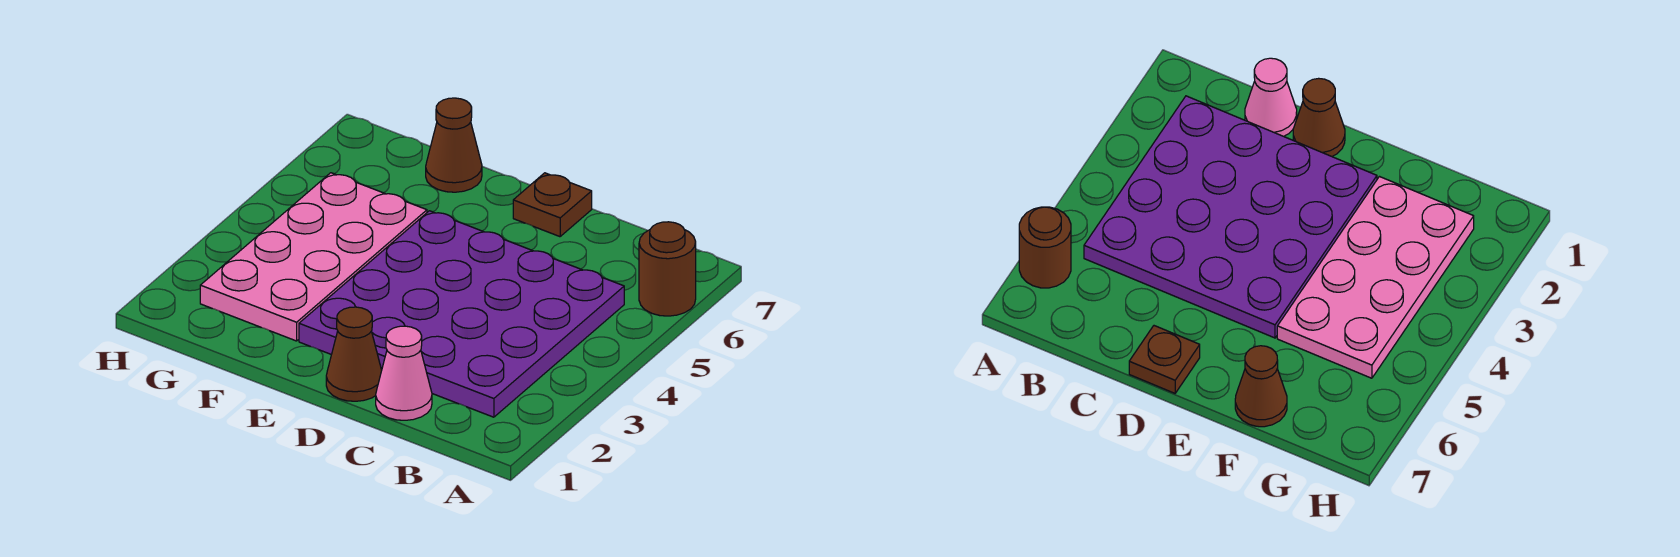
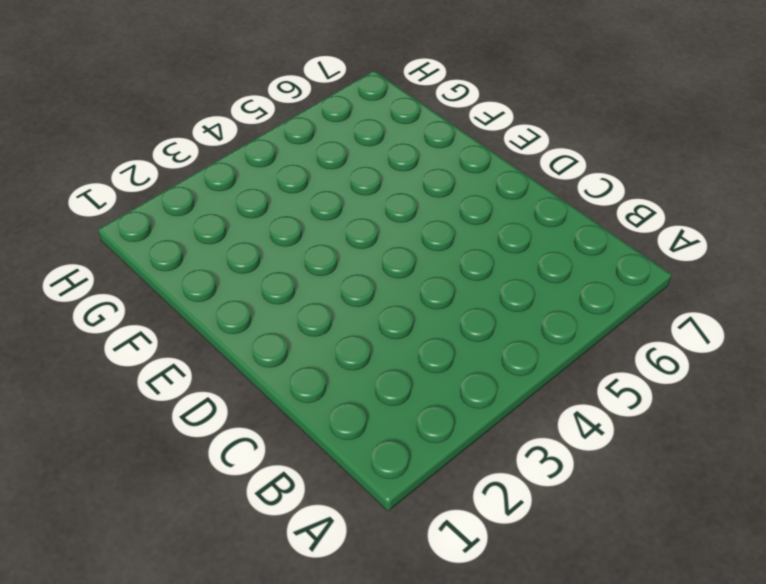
none -> brown 1x1 round brick [639,222,696,316]
none -> purple 4x4 plate [299,211,624,417]

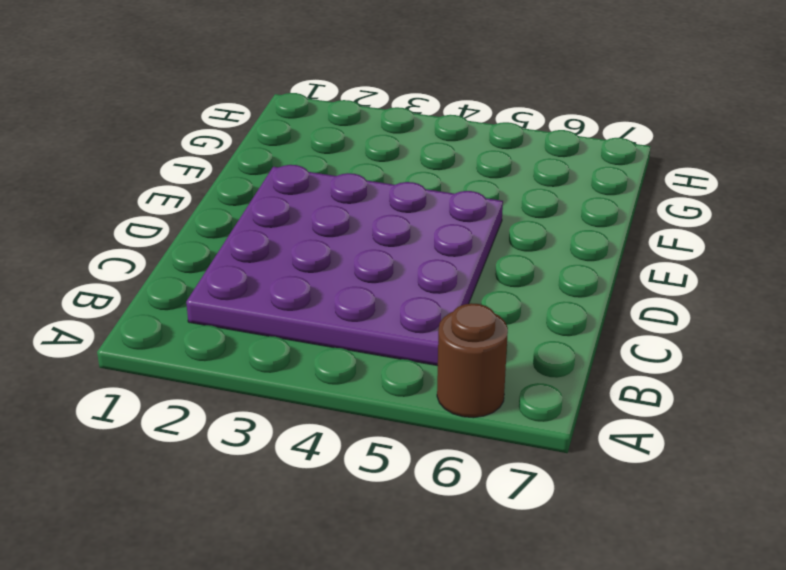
none -> pink 1x1 cone [376,326,432,420]
none -> brown 1x1 cone [326,307,382,401]

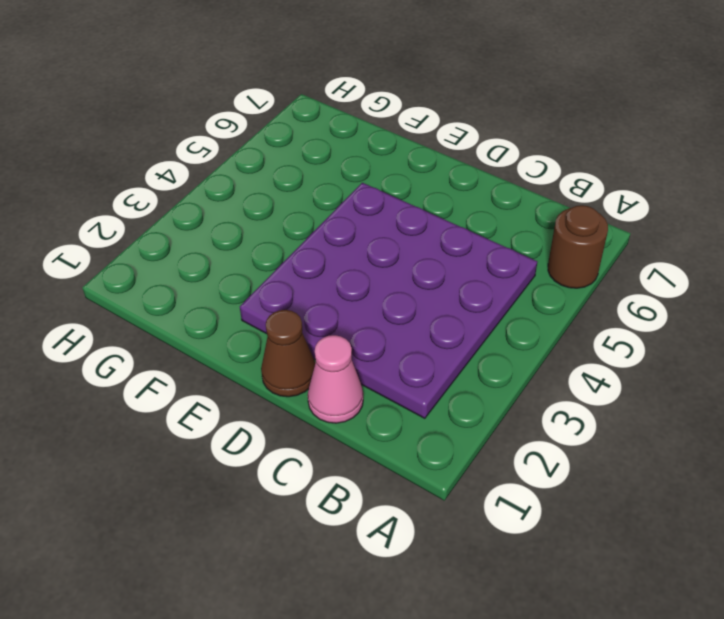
none -> brown 1x1 plate [513,173,592,237]
none -> pink 2x4 plate [200,173,427,341]

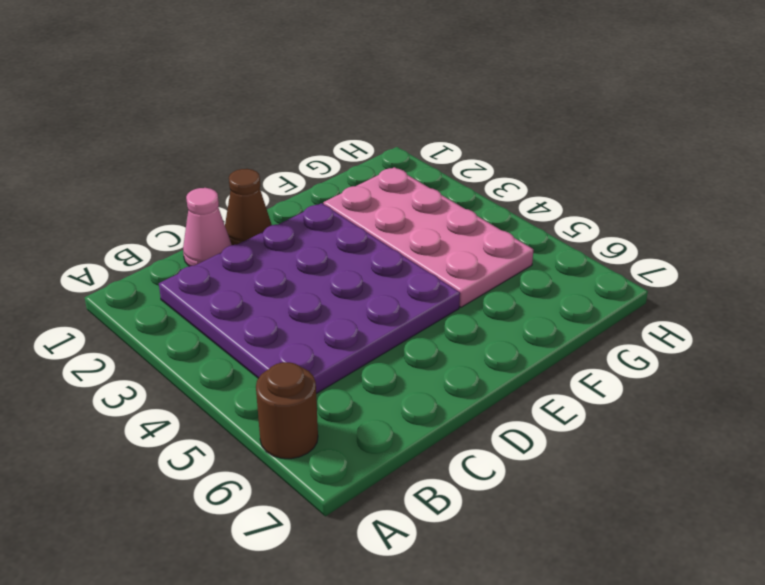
none -> brown 1x1 plate [513,173,592,237]
none -> brown 1x1 cone [426,98,482,192]

